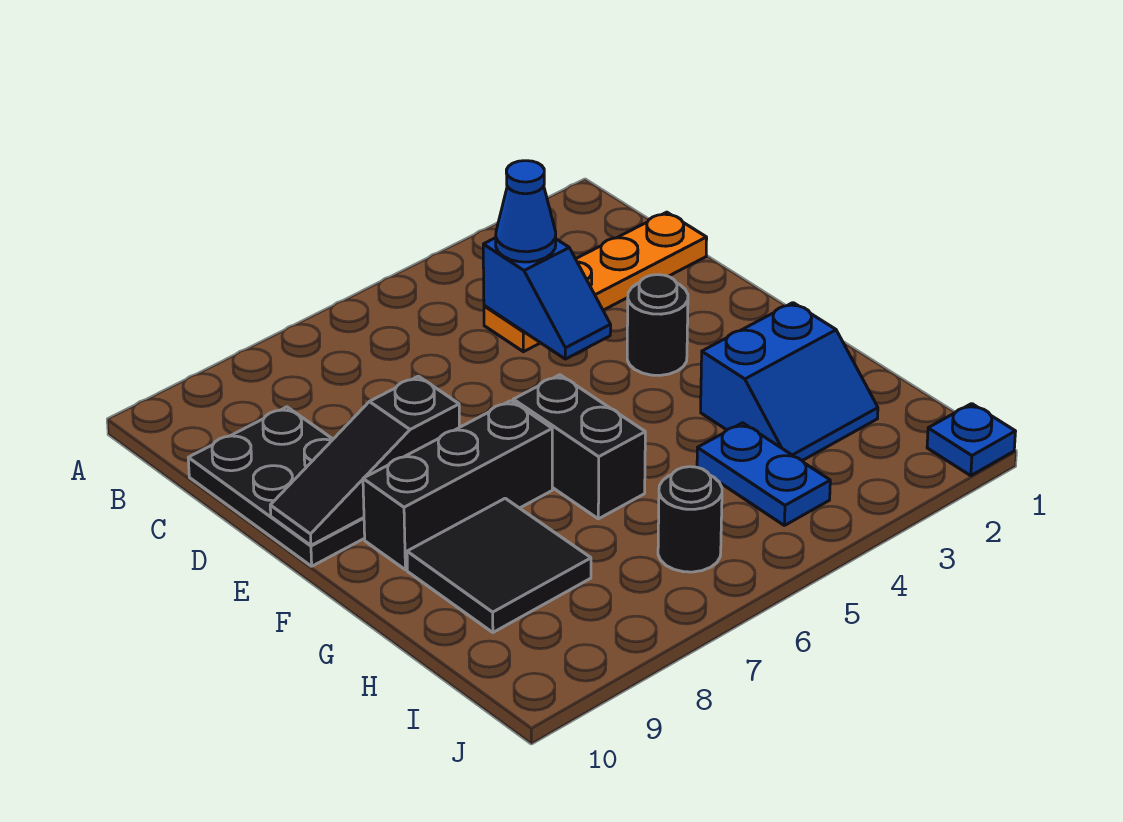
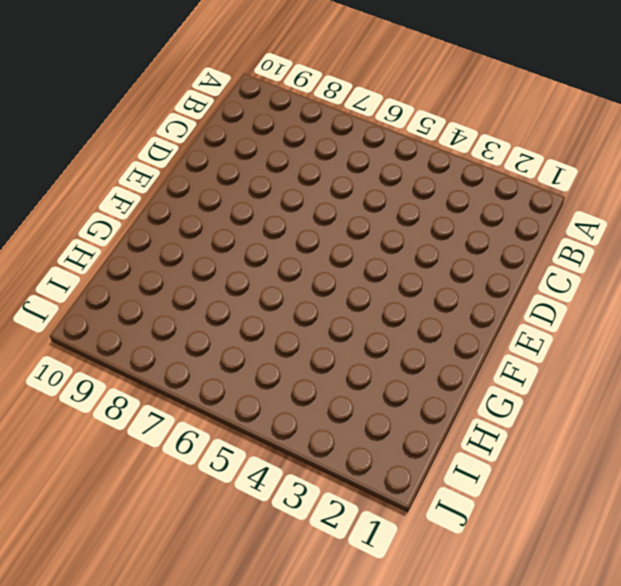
none -> orange 1x4 plate [484,212,707,352]
none -> black 2x3 plate [188,407,365,566]
none -> black 1x1 round brick [627,275,688,375]

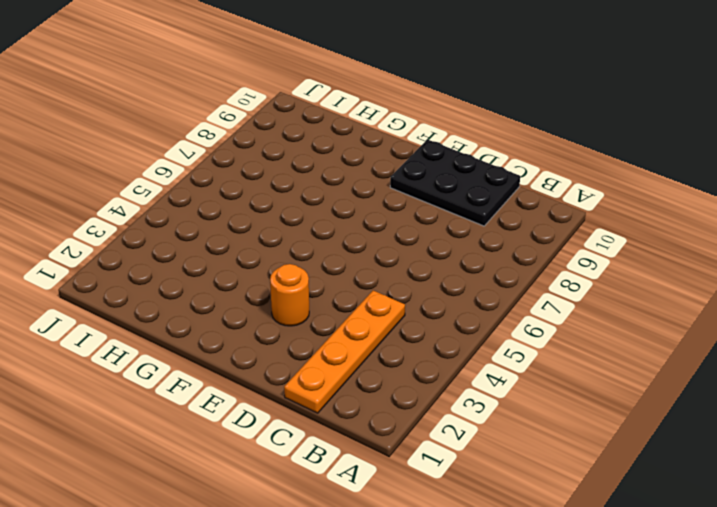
orange 1x1 round brick [270,264,309,326] -> black 1x1 round brick [627,275,688,375]
none -> black 1x2 brick [513,375,645,519]
none -> black 1x3 brick [363,401,552,570]
none -> blue 2x2 slope [701,303,878,461]

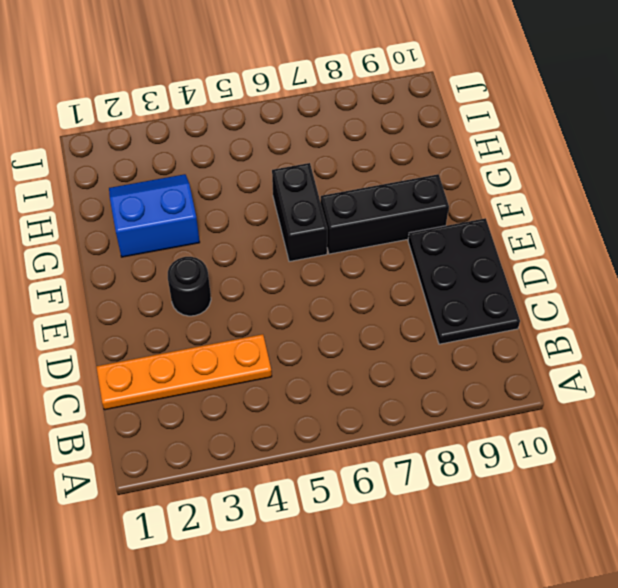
none -> black 2x2 tile [407,498,591,632]
none -> blue 1x2 plate [697,423,830,525]
none -> black 1x1 round brick [658,467,722,572]

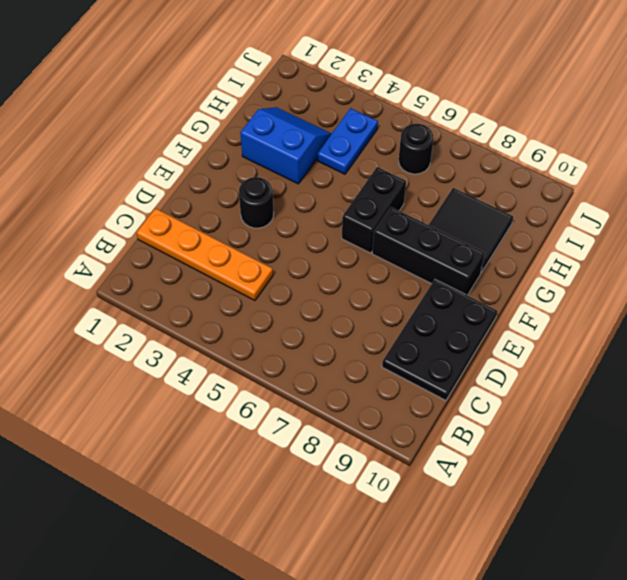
none -> blue 1x1 plate [927,404,1016,476]
none -> blue 1x2 slope [483,238,611,359]
none -> black 1x3 slope [270,376,459,545]

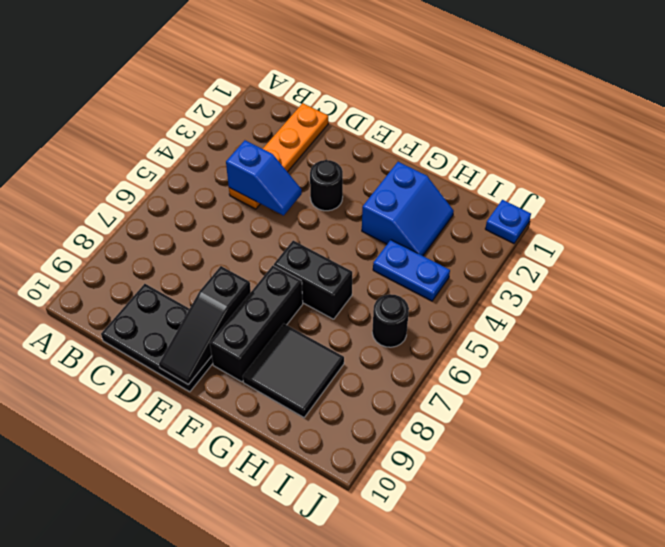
none -> blue 1x1 cone [496,161,556,262]

